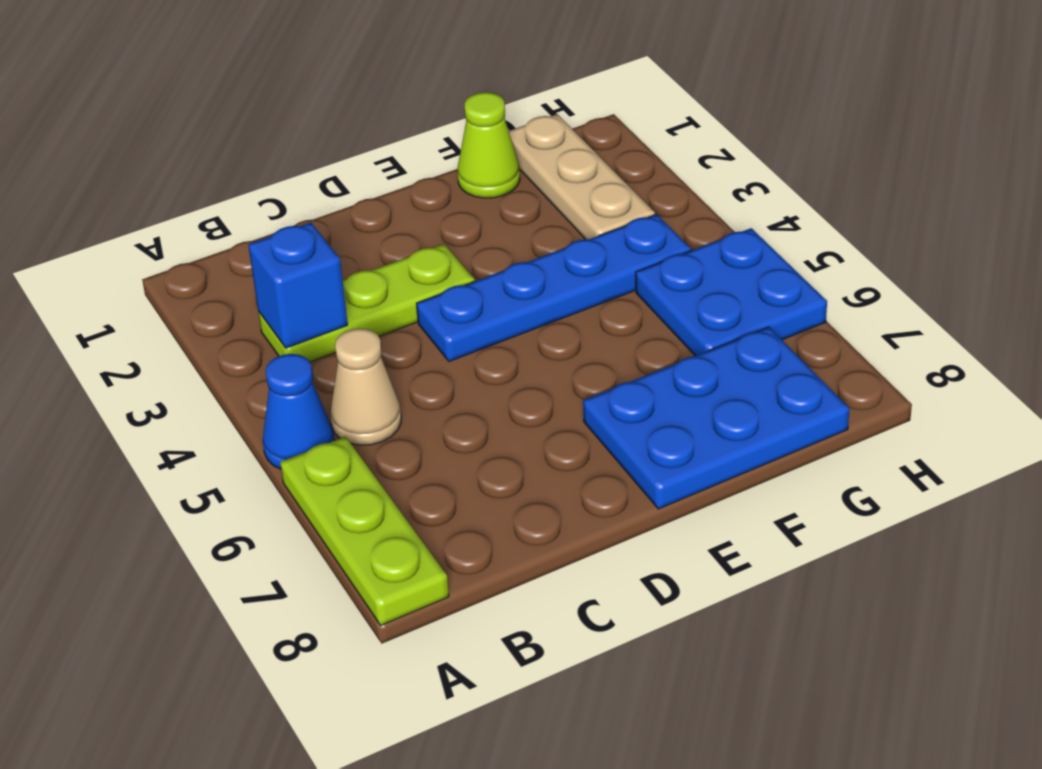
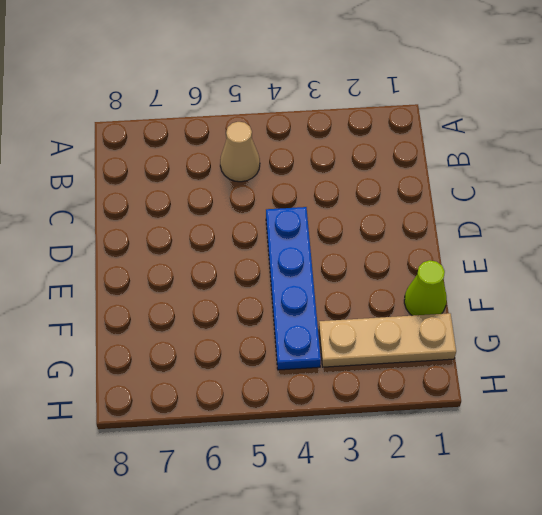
none -> blue 1x1 cone [263,354,335,469]
none -> lime 1x3 plate [280,437,449,625]

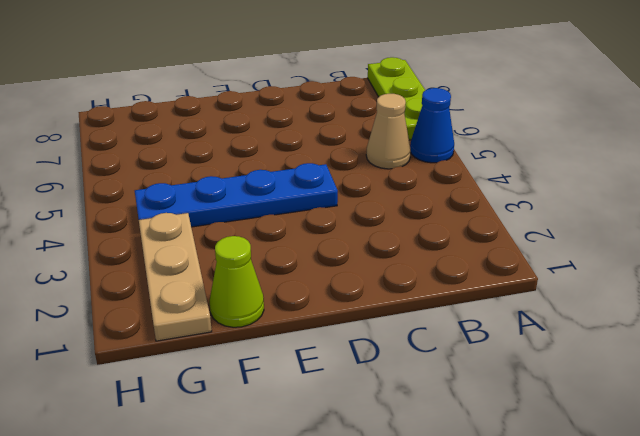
none -> lime 1x3 plate [258,244,475,362]
none -> blue 2x3 plate [583,327,850,509]

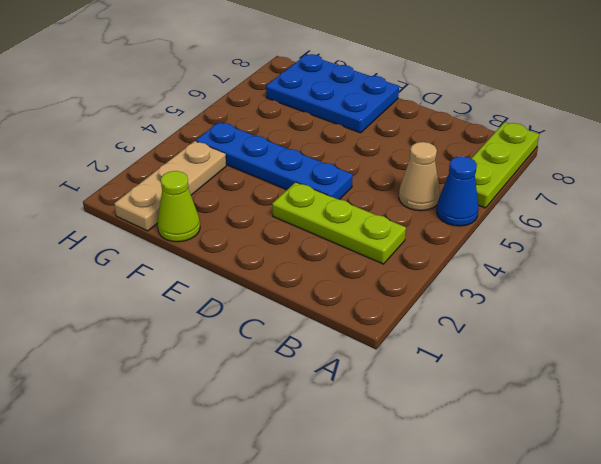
none -> blue 2x2 plate [636,228,827,356]
none -> blue 1x1 brick [248,222,348,348]

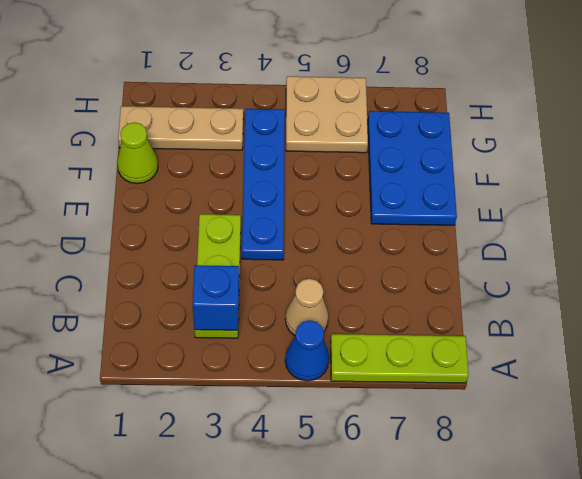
tan 2x2 plate [286,76,368,153] -> blue 2x2 plate [636,228,827,356]

